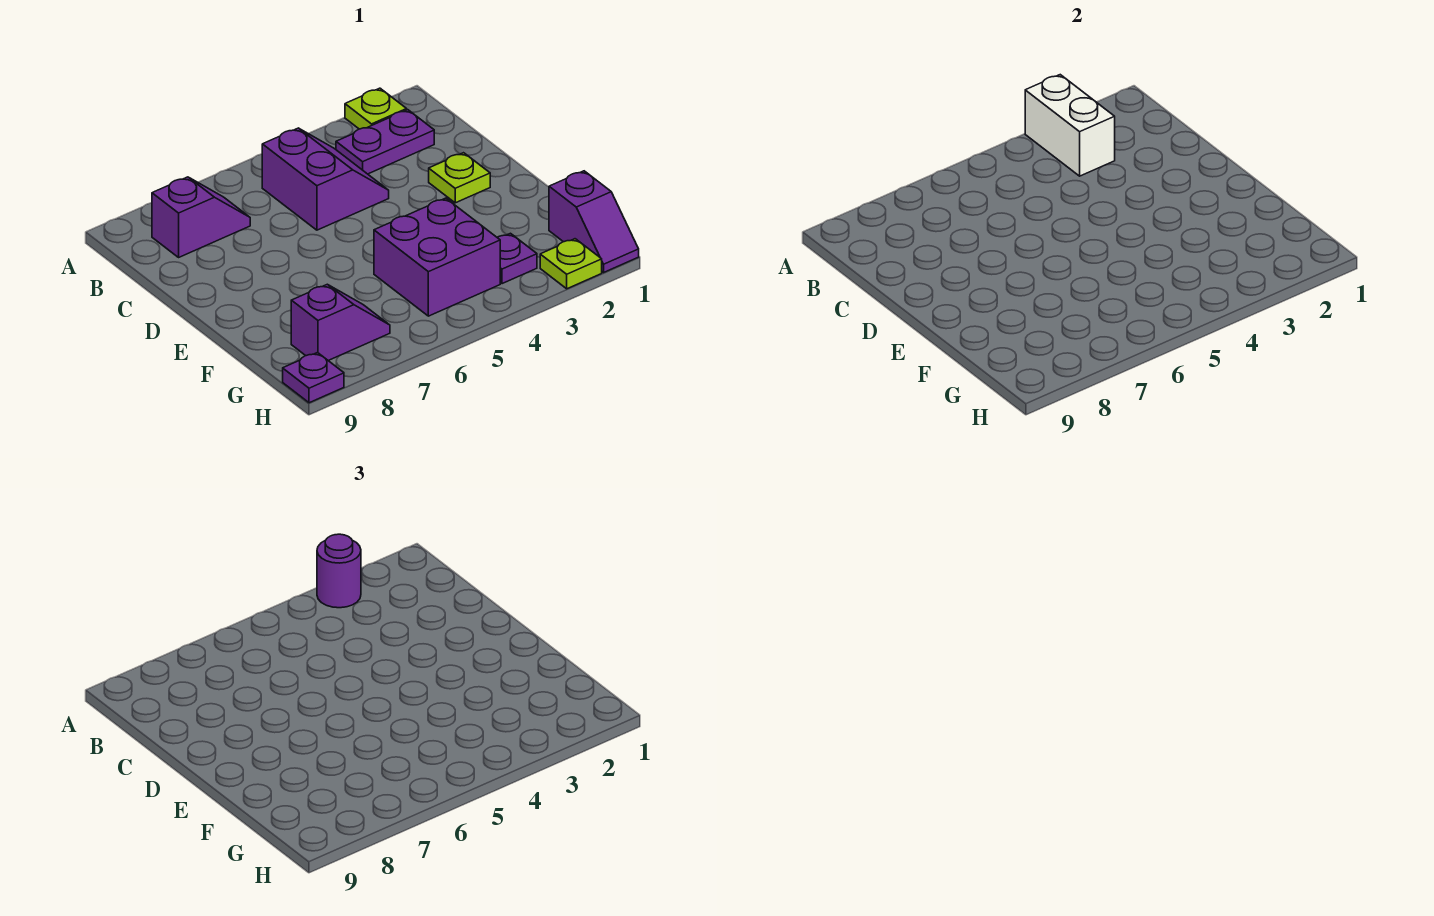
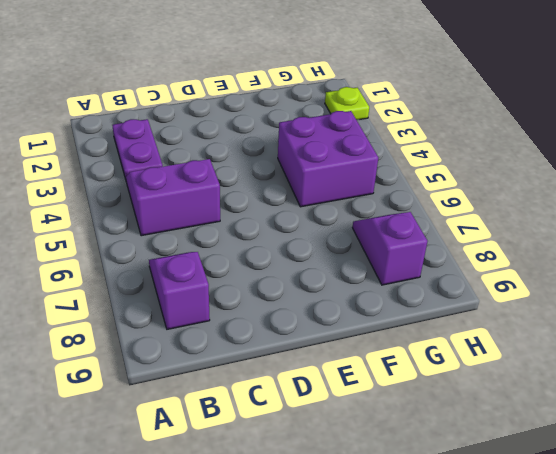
none -> lime 1x1 plate [345,88,407,129]
none -> lime 1x1 plate [429,153,490,203]
none -> purple 1x2 slope [549,171,639,272]

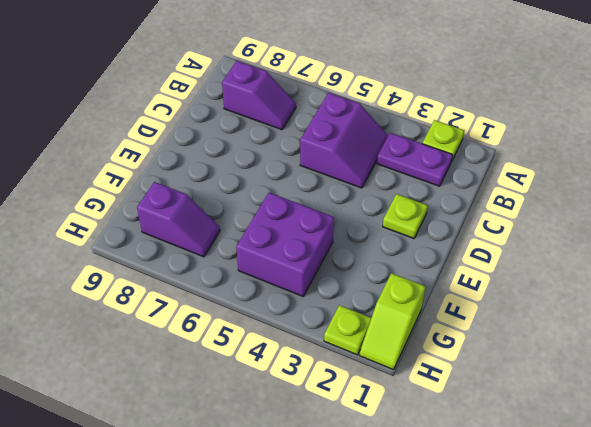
lime 1x2 slope [359,273,426,370] -> purple 1x2 slope [549,171,639,272]
none -> purple 1x1 plate [497,233,537,284]
none -> purple 1x1 plate [283,353,344,403]
none -> white 1x2 brick [1025,75,1115,176]

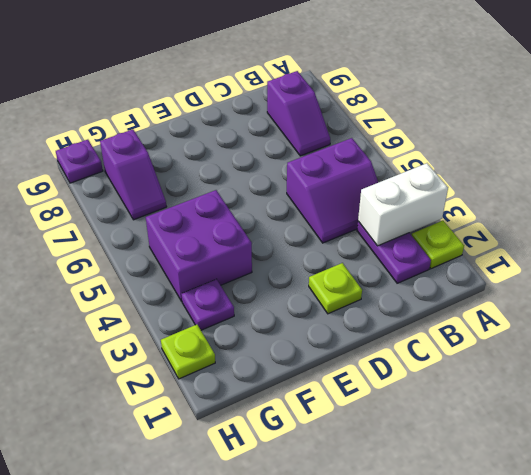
none -> purple 1x2 slope [549,171,639,272]
none -> purple 1x1 round brick [317,534,361,608]

